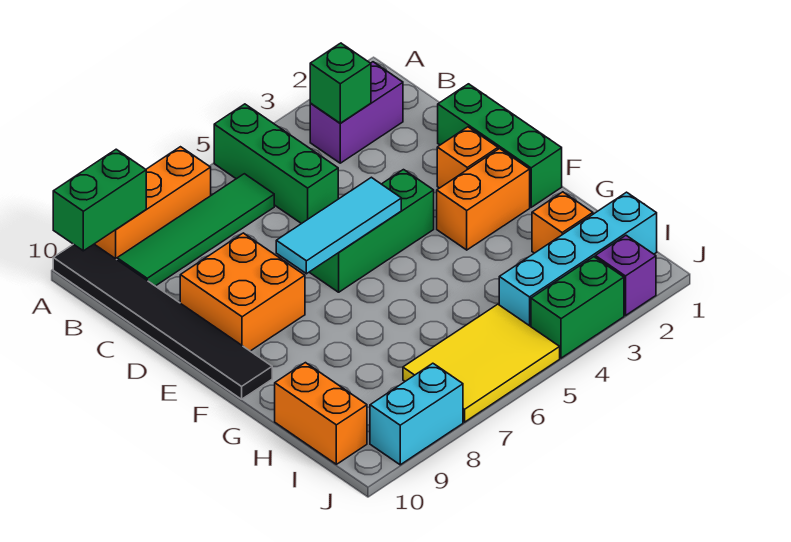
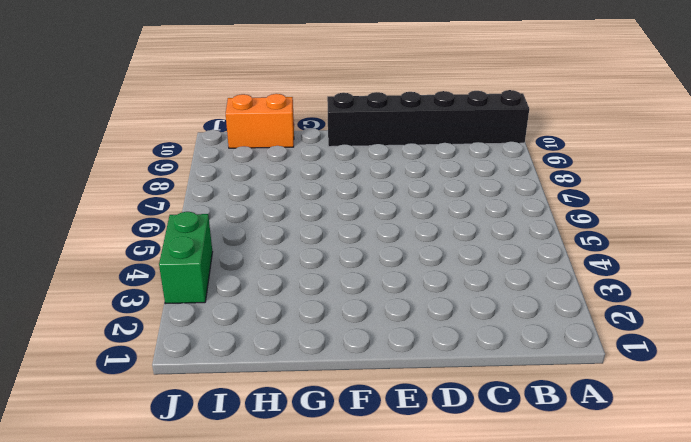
black 1x6 brick [327,90,529,147] -> black 1x6 tile [53,244,272,399]
none -> green 1x3 brick [214,104,338,224]
none -> orange 1x3 brick [95,147,211,259]
none -> purple 1x2 brick [310,62,403,163]

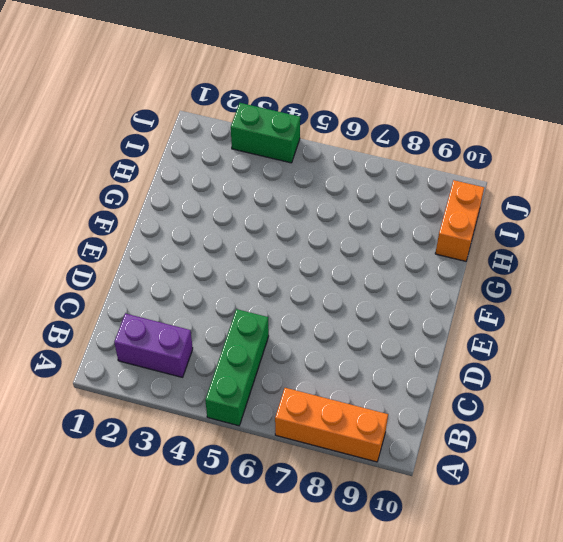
none -> black 1x6 tile [53,244,272,399]
none -> green 1x4 tile [117,174,274,286]
none -> green 1x3 brick [438,84,562,207]

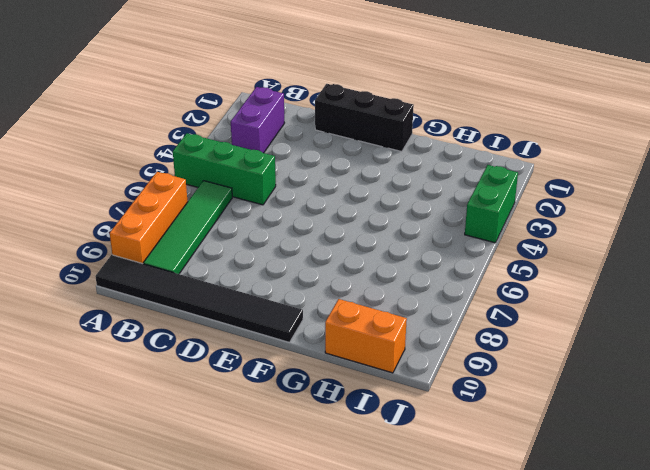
black 1x3 brick [315,84,414,152] -> green 1x3 brick [438,84,562,207]
none -> orange 2x2 brick [180,233,305,351]
none -> orange 1x1 brick [437,127,498,188]
none -> green 1x3 brick [309,170,434,292]

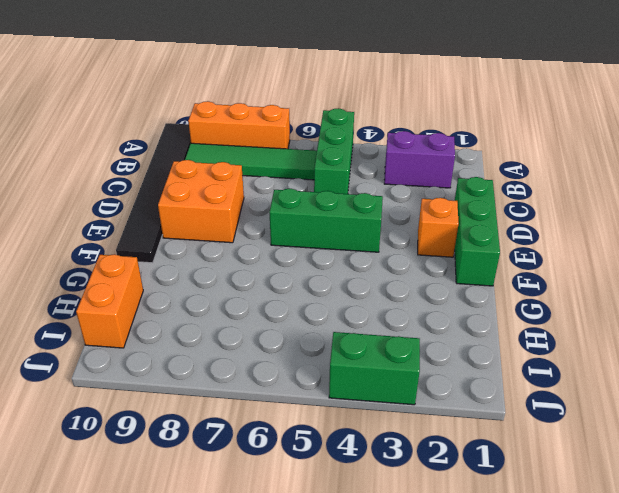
none -> orange 1x2 brick [437,149,530,250]
none -> orange 1x1 brick [532,192,593,253]
none -> cyan 1x4 brick [499,192,657,326]

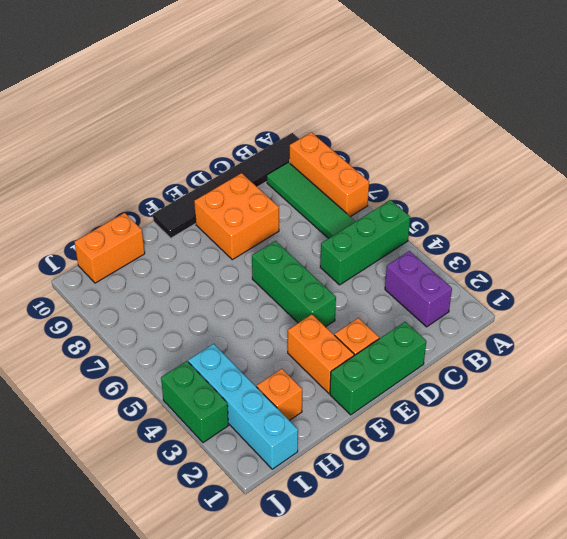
none -> yellow 2x3 tile [403,304,560,422]
none -> purple 1x1 brick [595,235,656,315]
none -> cyan 1x2 brick [370,363,463,465]

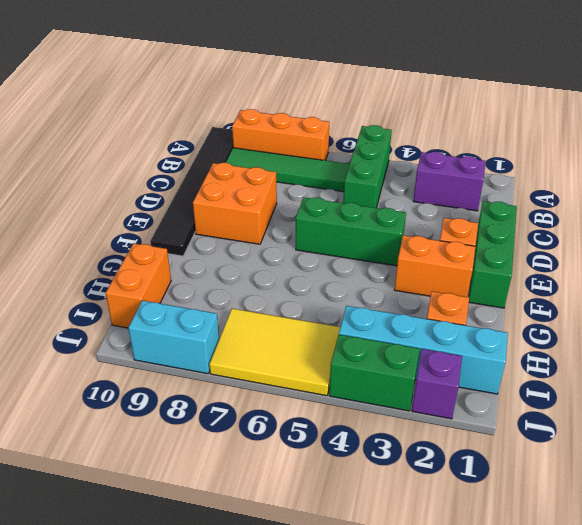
none -> green 1x2 brick [53,149,146,251]
none -> green 1x1 brick [310,43,371,123]
none -> cyan 1x3 tile [276,177,401,274]

